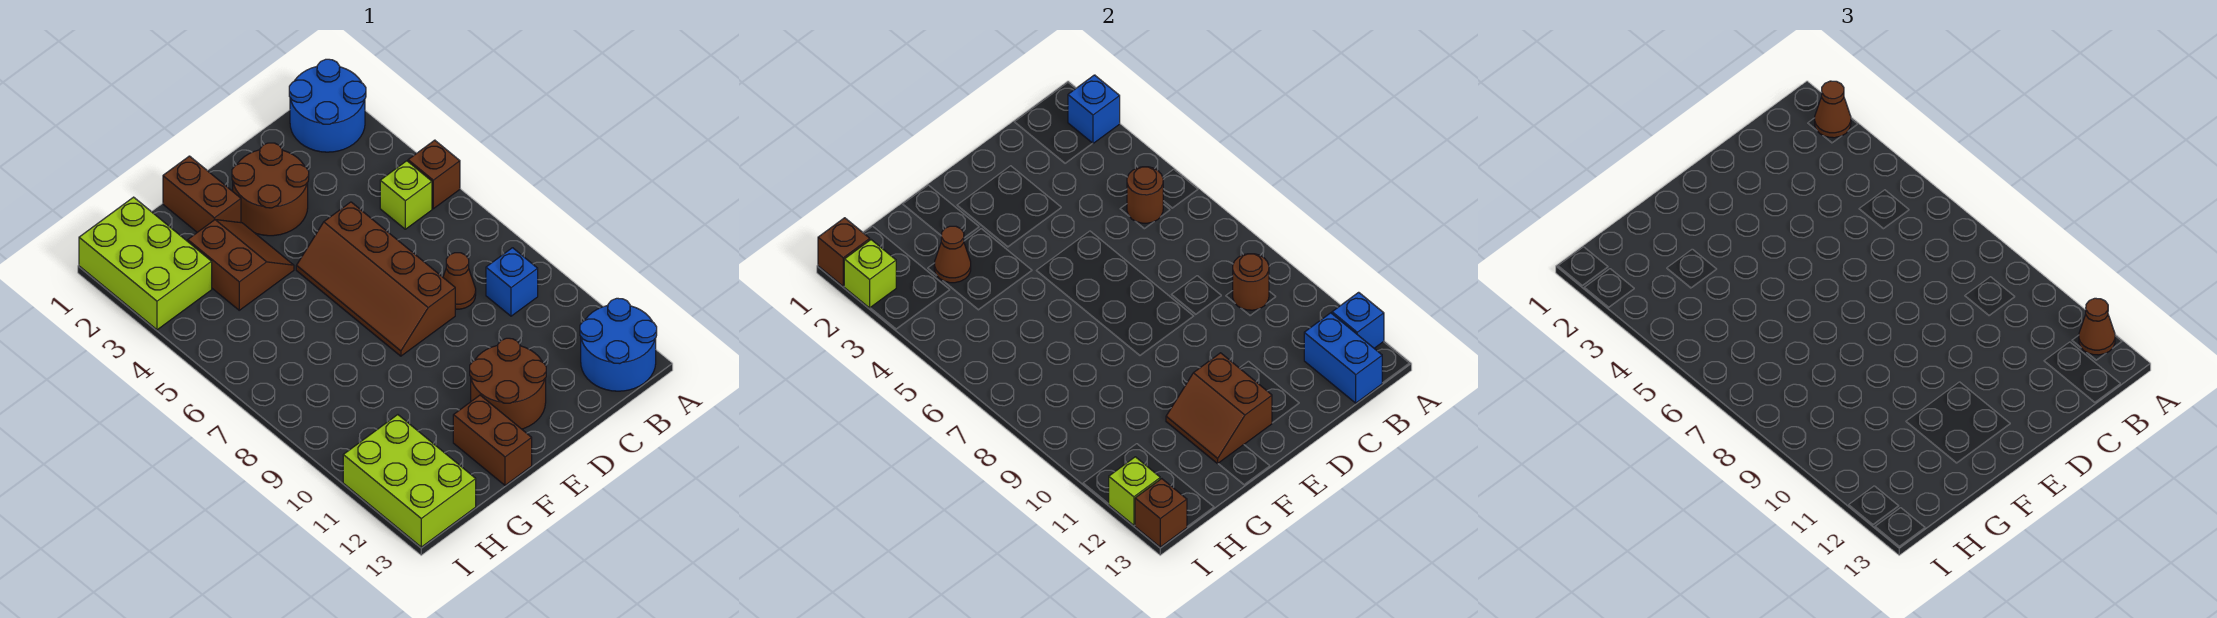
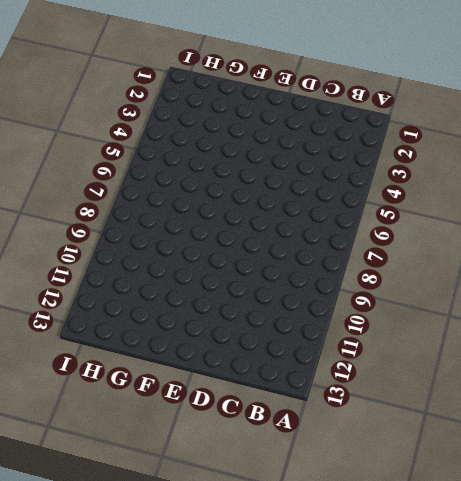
none -> blue 2x2 round brick [289,59,366,152]
none -> brown 1x1 brick [408,140,460,209]
none -> blue 2x2 round brick [580,298,657,391]

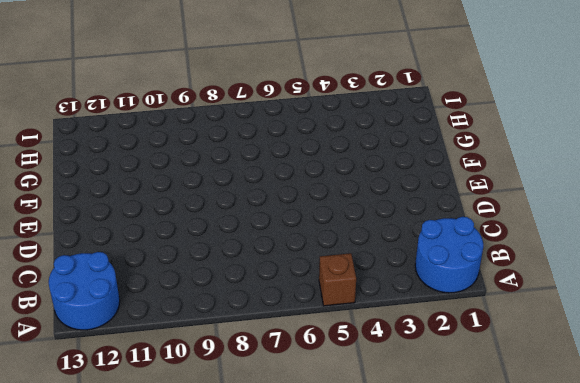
none -> lime 1x1 brick [380,161,432,229]
none -> blue 1x1 brick [486,248,538,316]
none -> brown 1x1 cone [443,253,476,309]

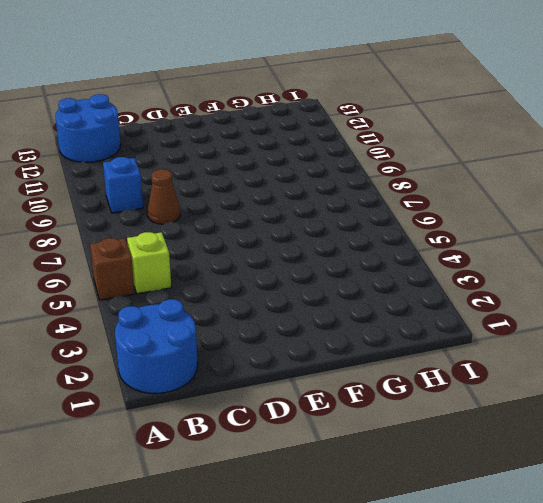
none -> brown 2x2 round brick [232,143,309,236]
none -> brown 2x4 slope [296,202,455,356]
none -> brown 2x2 round brick [470,338,546,429]

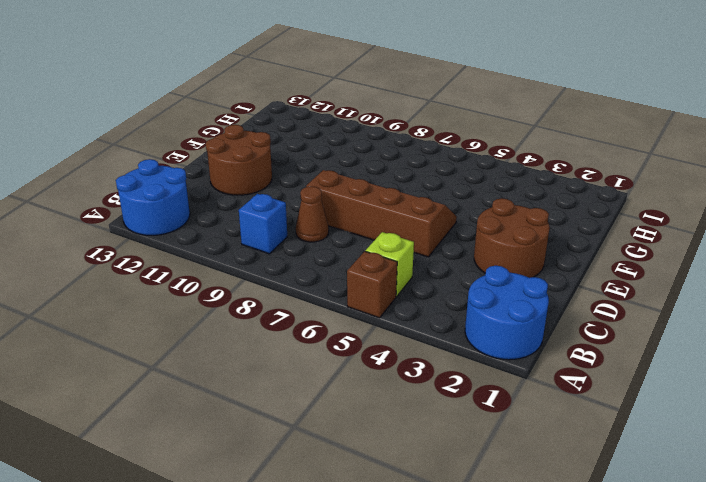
none -> brown 1x2 brick [163,156,241,232]
none -> brown 2x2 slope [188,220,294,310]
none -> brown 1x2 brick [453,395,532,485]

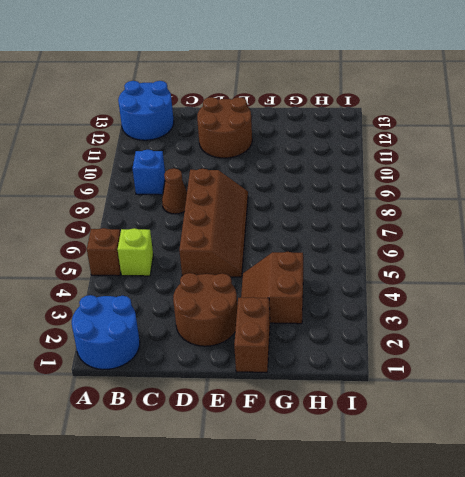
none -> brown 1x2 brick [453,395,532,485]
none -> lime 2x3 brick [79,197,212,330]
none -> lime 2x3 brick [343,415,476,547]

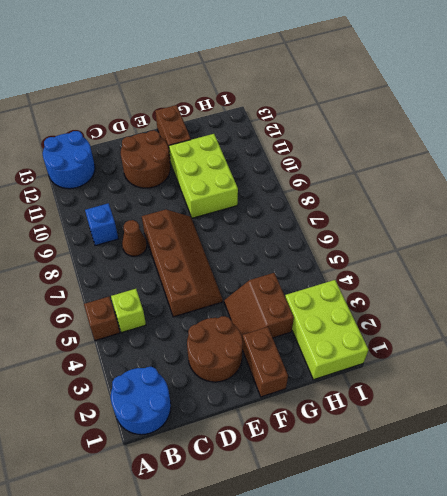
lime 2x3 brick [169,134,238,218] -> lime 2x3 brick moved to [343,415,476,547]
none -> blue 1x1 brick [1068,75,1120,143]
none -> blue 1x1 brick [1332,292,1384,348]
none -> brown 1x1 round brick [1127,167,1163,223]

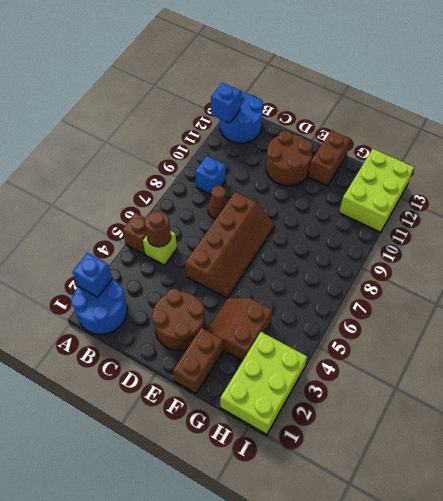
none -> brown 1x1 round brick [1233,254,1269,310]
none -> blue 1x2 brick [1304,313,1382,403]
none -> brown 2x2 slope [1166,353,1272,464]

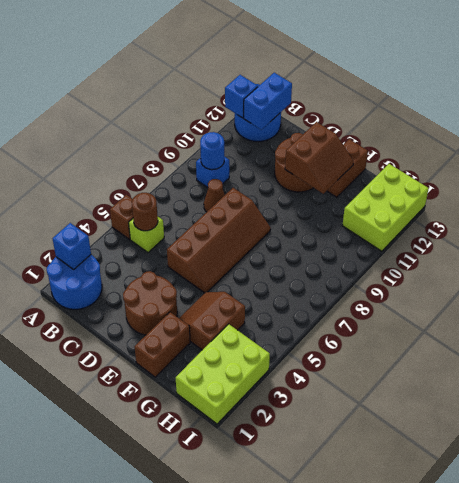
blue 1x1 round brick [200,132,224,170] -> brown 1x1 round brick [1233,254,1269,310]
none -> brown 1x1 cone [934,226,971,283]
none -> brown 1x1 brick [818,218,870,286]
none -> lime 1x1 brick [844,240,896,308]

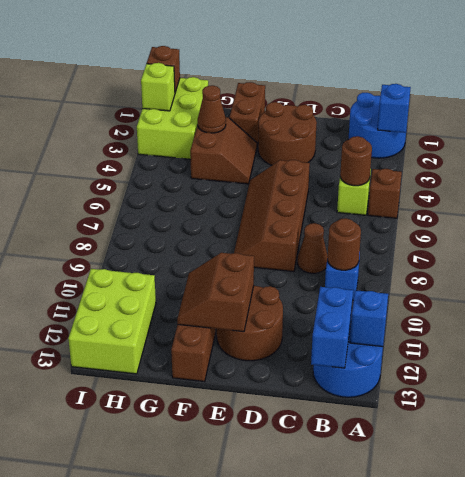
none -> lime 1x1 brick [1109,457,1160,525]
none -> brown 1x1 brick [1135,479,1187,547]
none -> brown 1x1 cone [1815,81,1851,138]

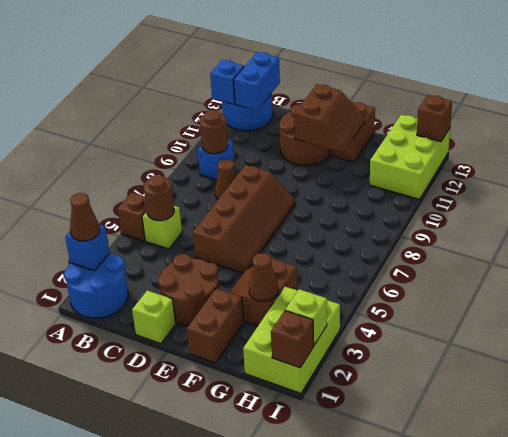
lime 1x1 brick [132,290,176,344] -> lime 1x1 brick moved to [1109,457,1160,525]
none -> brown 1x1 cone [2079,298,2115,355]

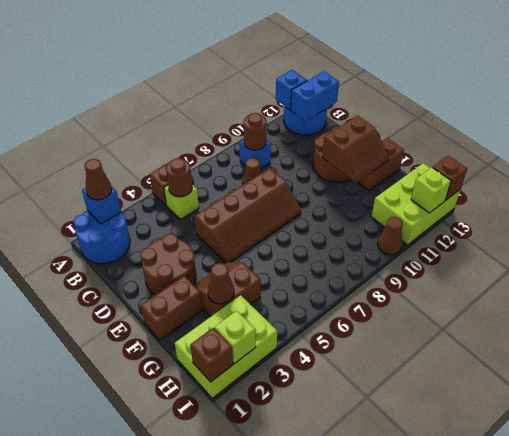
brown 1x1 cone [378,217,403,254] -> brown 1x1 cone moved to [2079,298,2115,355]

